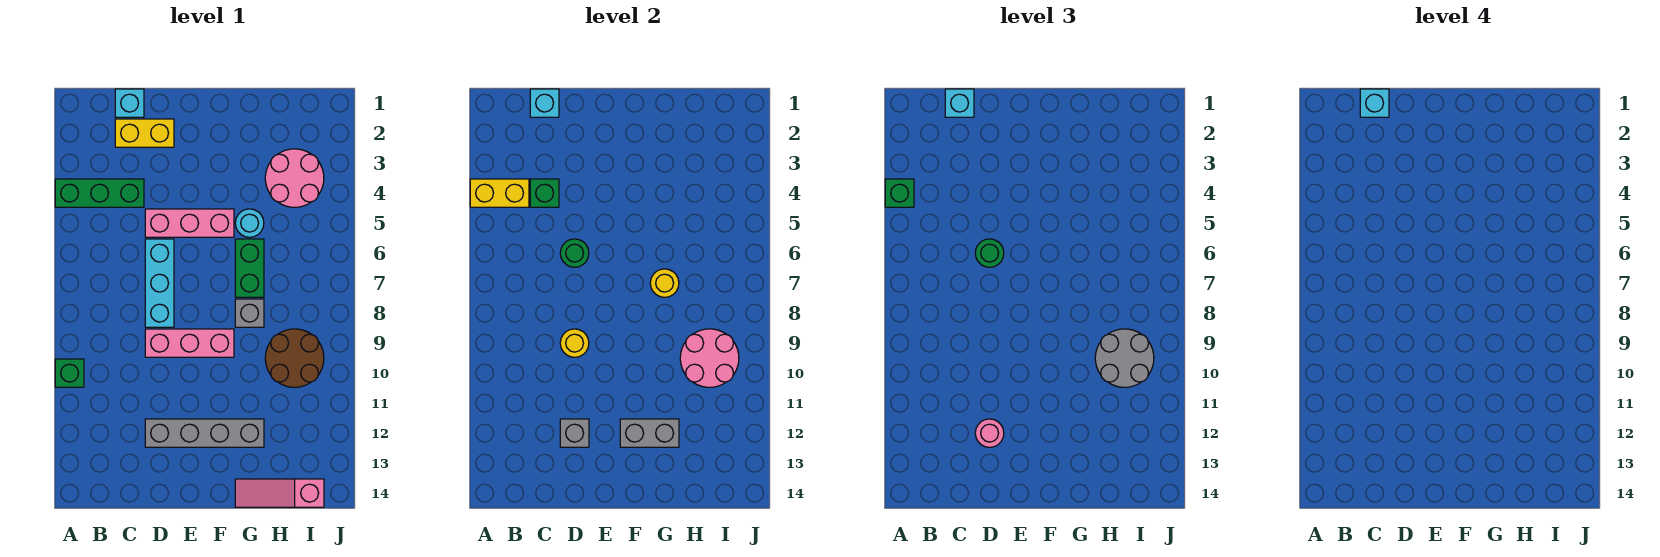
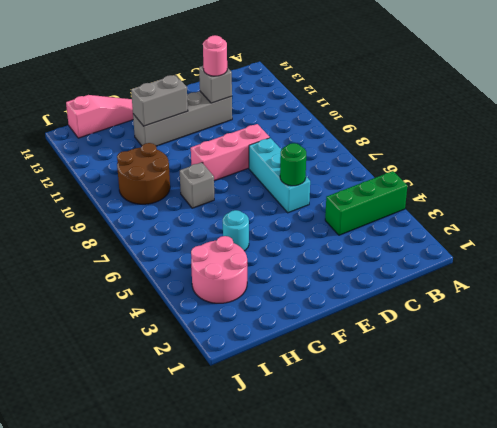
none -> green 1x1 brick [55,359,84,387]
none -> cyan 1x1 brick [115,89,144,117]
none -> yellow 1x2 brick [115,119,174,147]

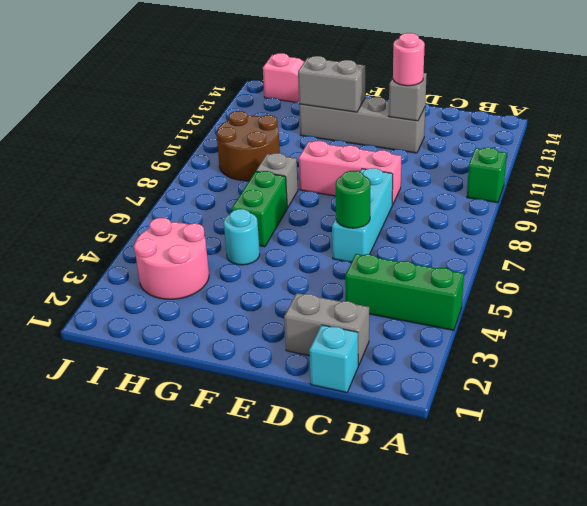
grey 1x2 brick [284,293,369,365] -> yellow 1x2 brick [115,119,174,147]
none -> pink 1x3 brick [145,209,234,237]
none -> yellow 1x2 brick [470,179,529,207]
none -> cyan 1x1 brick [530,89,559,117]

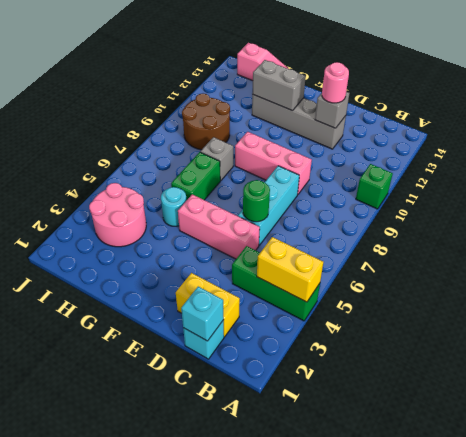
none -> green 1x1 brick [530,179,559,207]
none -> yellow 1x1 round brick [560,329,589,357]
none -> yellow 1x1 round brick [650,269,679,297]

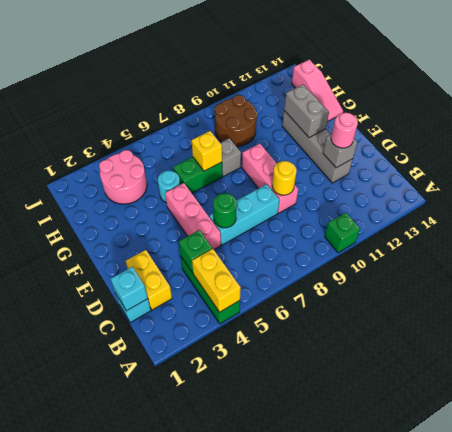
yellow 1x1 brick [192,131,222,171] -> yellow 1x1 round brick [650,269,679,297]
none -> pink 2x2 round brick [680,329,739,387]
none -> green 1x1 brick [885,179,914,207]
none -> cyan 1x1 brick [945,89,974,117]

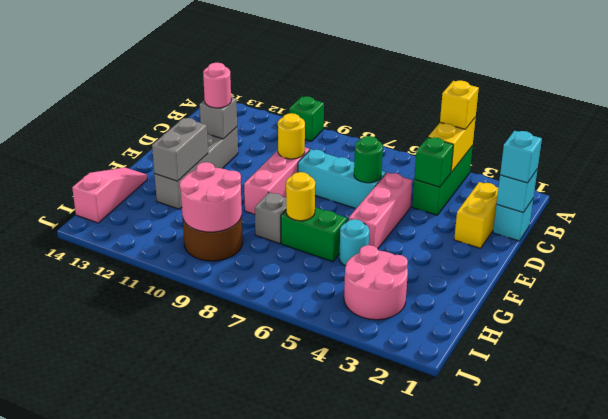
yellow 1x1 brick [440,81,479,129] -> green 1x1 brick [885,179,914,207]
none -> green 1x1 round brick [975,239,1004,267]
none -> grey 2x2 round brick [1095,329,1154,387]
none -> cyan 1x1 brick [1360,89,1389,117]

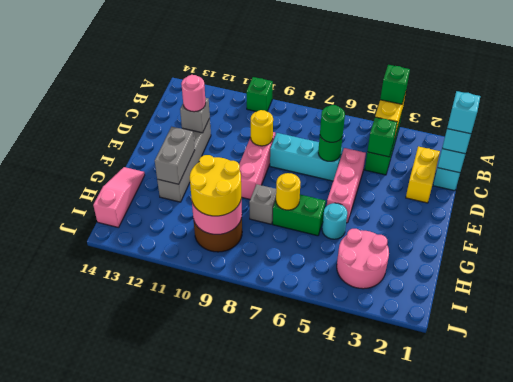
yellow 2x2 round brick [190,155,241,216] -> grey 2x2 round brick [1095,329,1154,387]

